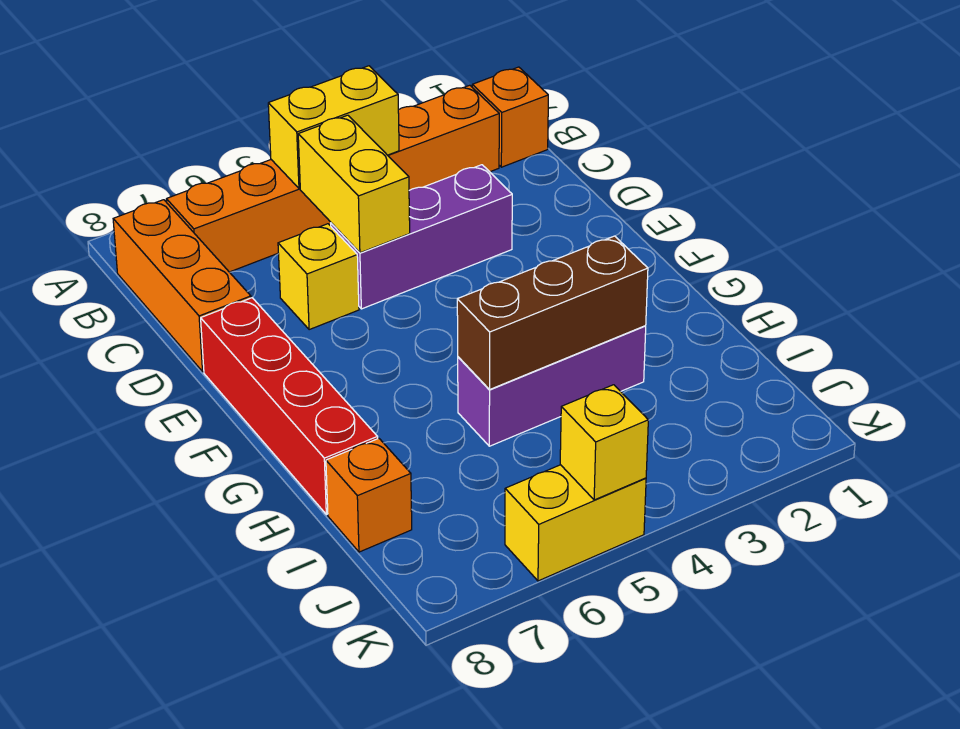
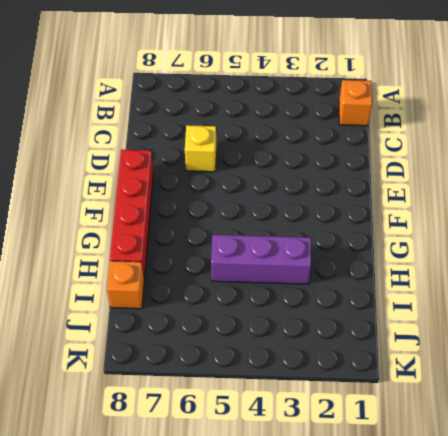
none -> orange 1x6 brick [166,85,499,272]
none -> orange 1x3 brick [113,200,251,372]
none -> purple 1x3 brick [331,165,512,309]

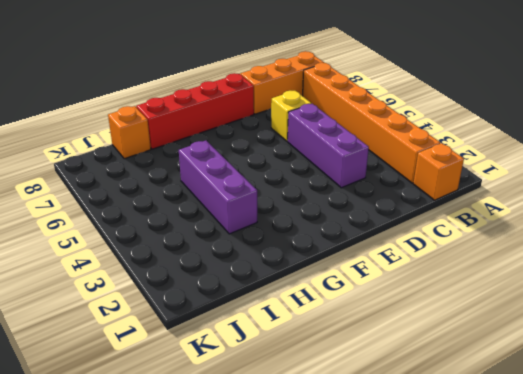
none -> yellow 1x2 brick [505,465,646,581]
none -> yellow 1x2 brick [268,66,399,189]
none -> yellow 1x2 brick [298,115,410,253]

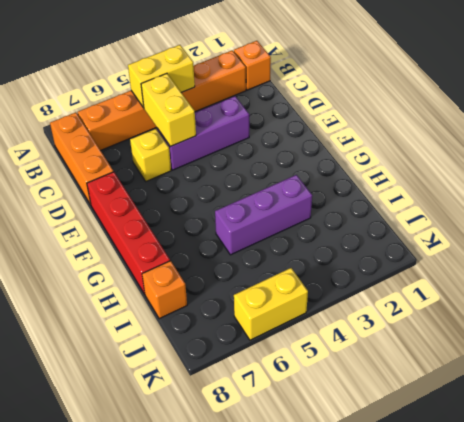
none -> brown 1x3 brick [457,236,648,389]
none -> yellow 1x1 brick [560,385,648,500]

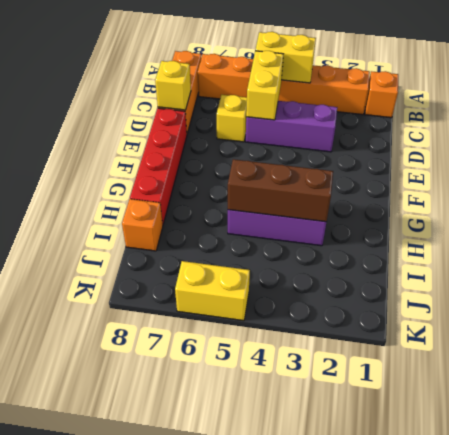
yellow 1x1 brick [155,61,191,110] -> yellow 1x1 brick moved to [560,385,648,500]

